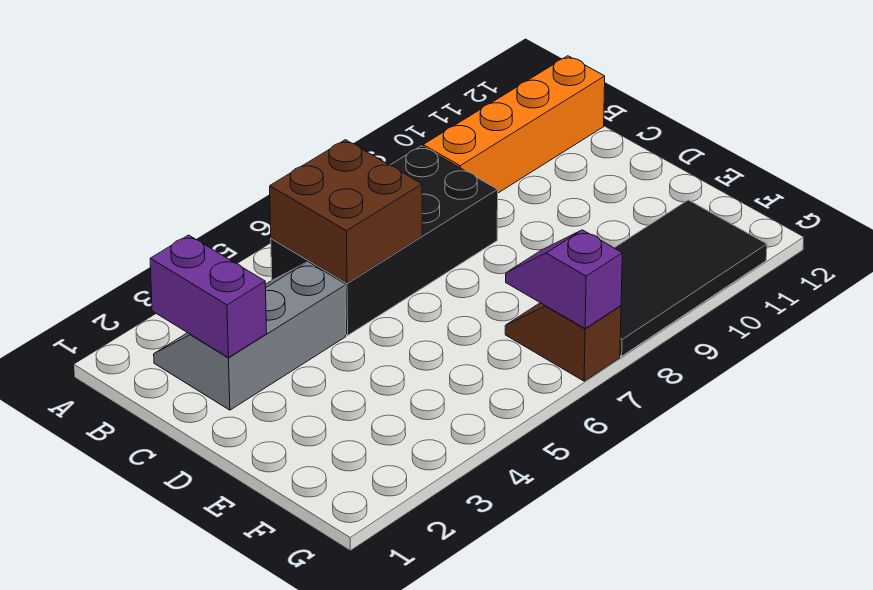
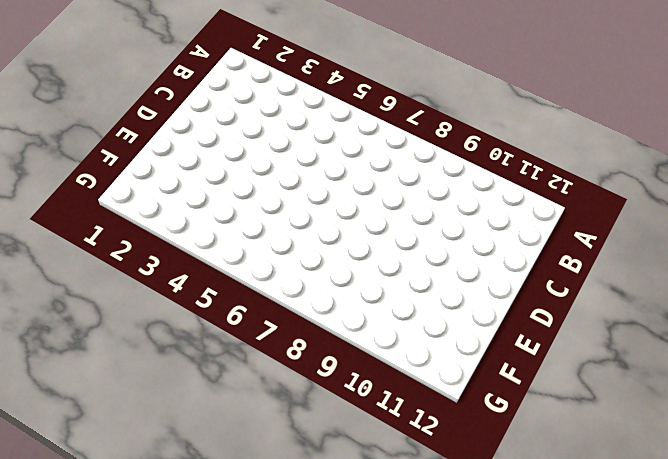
none -> grey 2x3 slope [154,262,346,410]
none -> black 2x4 brick [271,146,498,335]

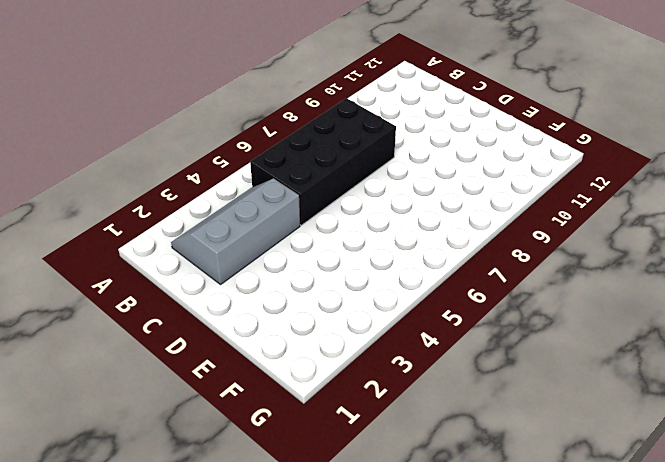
none -> orange 1x4 brick [423,56,605,193]
none -> brown 1x2 slope [505,303,621,381]

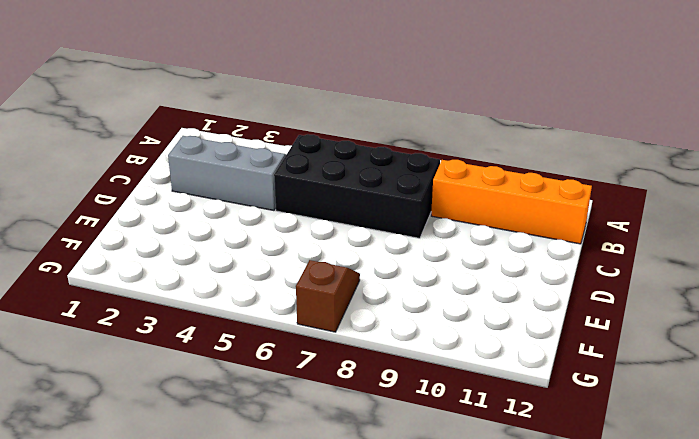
none -> black 2x4 tile [615,200,767,356]
none -> purple 1x2 brick [150,235,267,358]

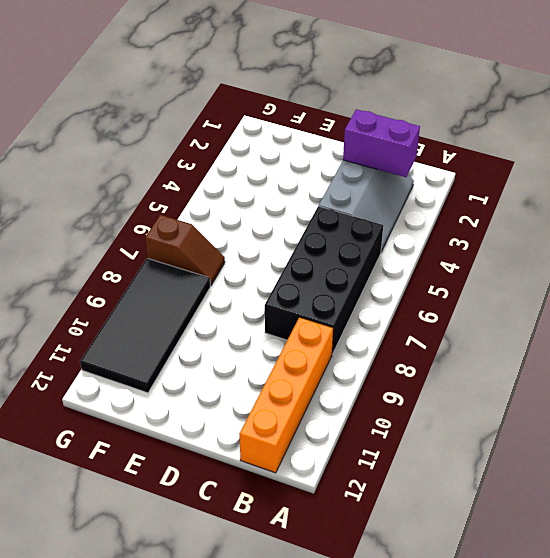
none -> brown 2x2 brick [270,140,422,283]
none -> purple 1x2 slope [506,230,622,329]

